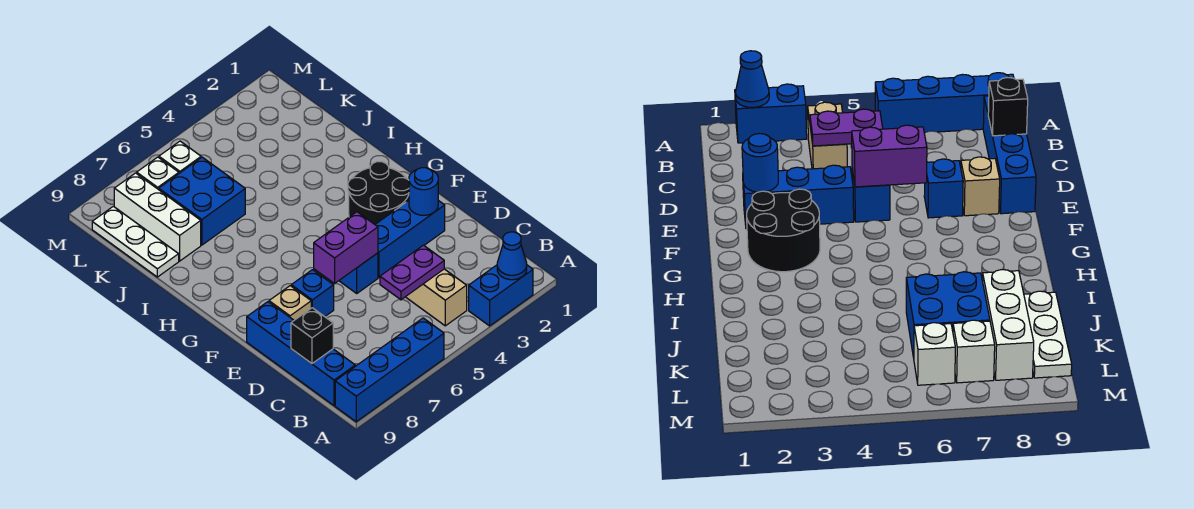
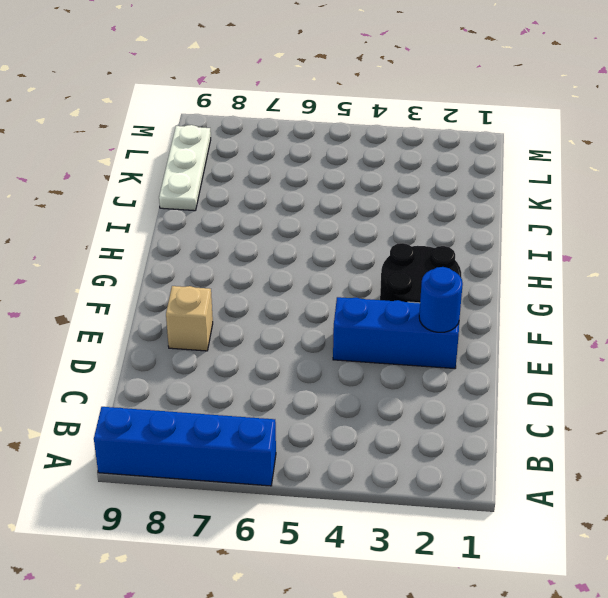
none -> blue 1x2 brick [469,265,533,326]
none -> tan 1x2 brick [406,269,467,326]
none -> blue 1x4 brick [247,302,355,406]

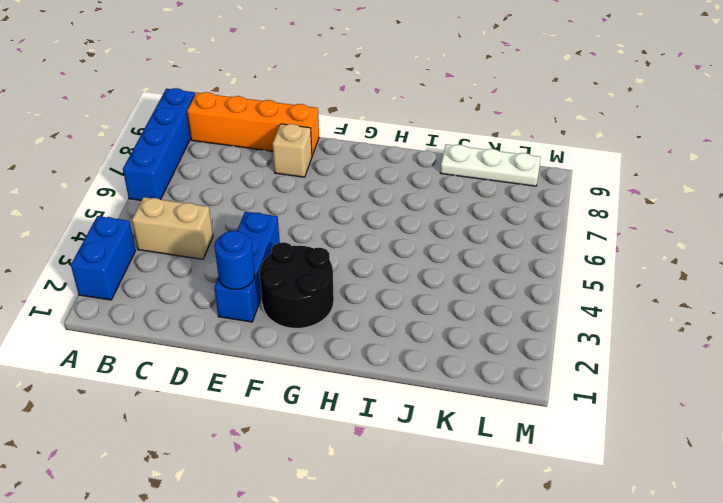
orange 1x4 brick [187,92,319,156] -> blue 1x4 brick [247,302,355,406]
none -> blue 1x1 brick [339,253,378,293]
none -> blue 1x1 brick [291,270,334,317]
none -> blue 2x2 brick [159,157,245,245]

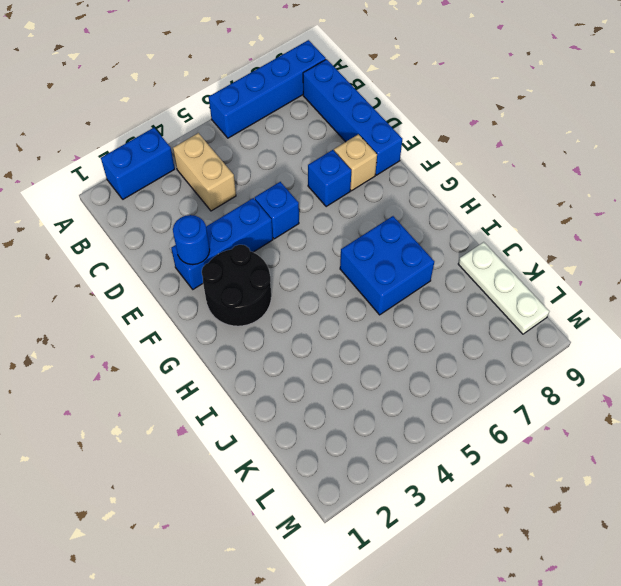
blue 2x2 brick [340,216,434,315] -> blue 2x2 brick moved to [159,157,245,245]
none -> white 1x3 brick [114,173,201,261]
none -> white 1x1 brick [159,141,201,173]
none -> white 1x1 brick [137,157,179,190]

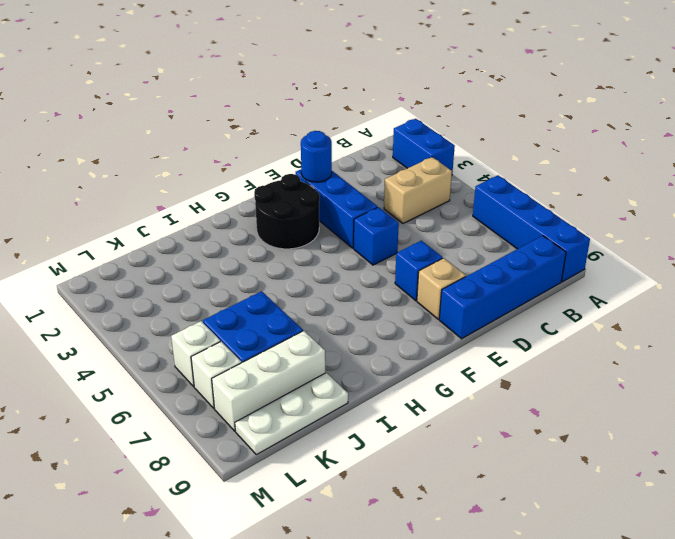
none -> blue 1x1 cone [497,232,527,280]
none -> purple 1x2 plate [380,245,444,300]
none -> black 1x1 brick [291,308,333,364]

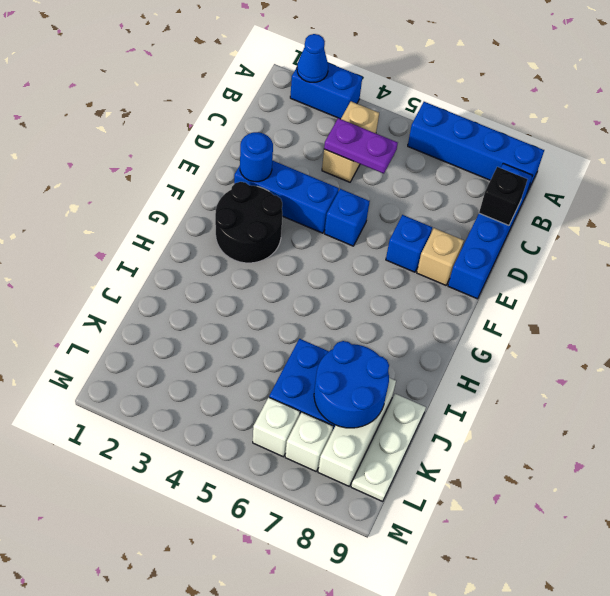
blue 2x2 round brick [314,341,389,428] -> none
none -> purple 1x2 brick [314,212,378,284]

